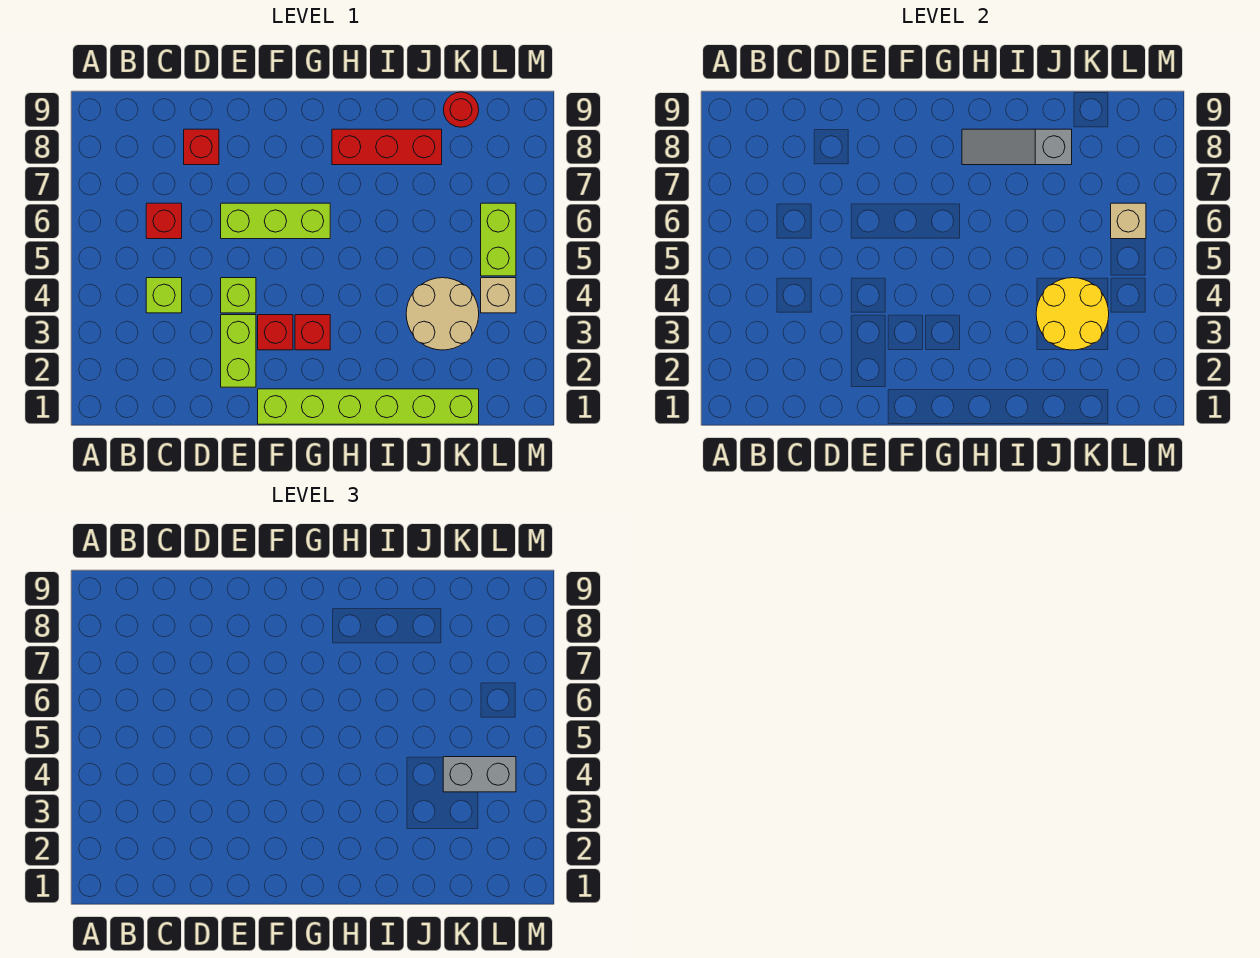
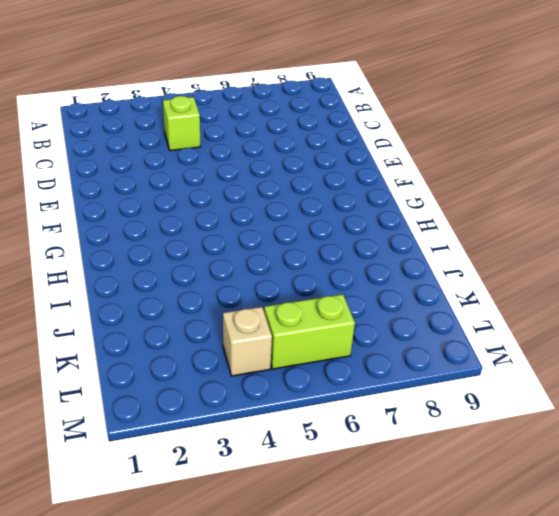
none -> red 1x1 brick [146,203,182,239]
none -> red 1x1 brick [184,129,219,165]
none -> lime 1x2 brick [221,315,256,387]

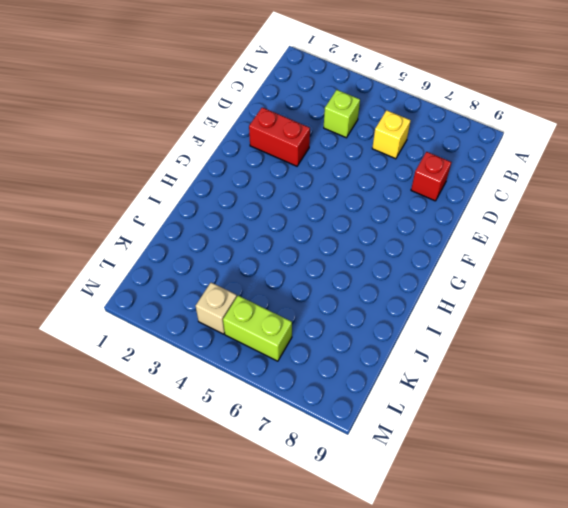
yellow 1x1 brick [372,110,411,159] -> red 1x1 brick [146,203,182,239]
red 1x2 brick [249,107,310,166] -> lime 1x2 brick [221,315,256,387]
none -> lime 1x1 brick [221,278,256,313]
none -> lime 1x3 brick [221,203,330,239]
none -> lime 1x6 brick [258,389,479,424]

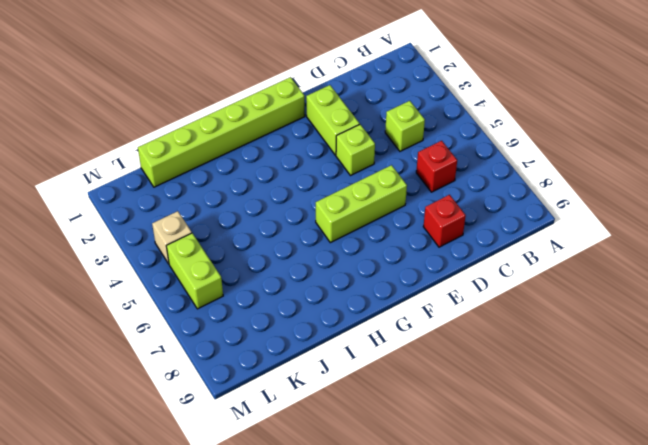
none -> red 1x1 brick [258,315,293,350]
none -> red 1x1 brick [295,315,330,350]
none -> red 1x3 brick [332,129,442,165]

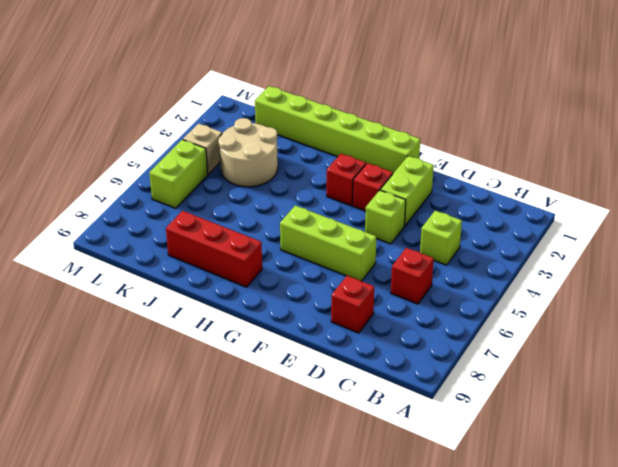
none -> red 1x1 round brick [443,92,479,127]
none -> grey 1x3 slope [962,129,1072,165]
none -> yellow 2x2 round brick [1036,278,1109,350]

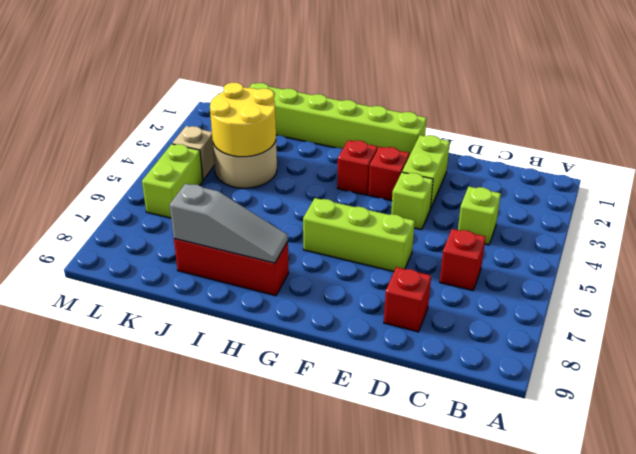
none -> red 1x1 round brick [443,92,479,127]
none -> tan 1x1 brick [1111,203,1146,239]
none -> grey 1x2 brick [443,757,516,792]

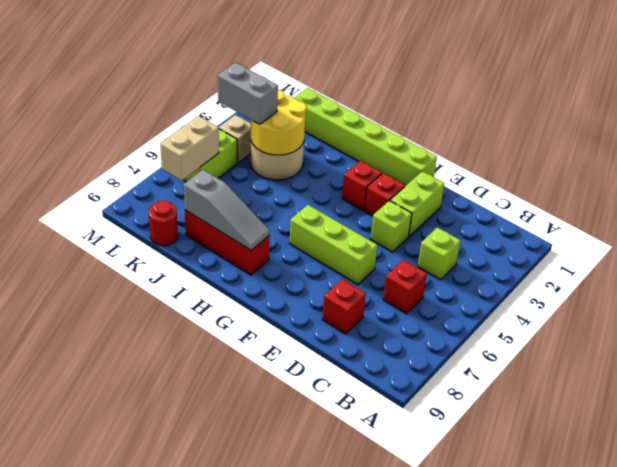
tan 1x2 brick [160,116,219,181] -> tan 1x1 brick [1111,203,1146,239]

